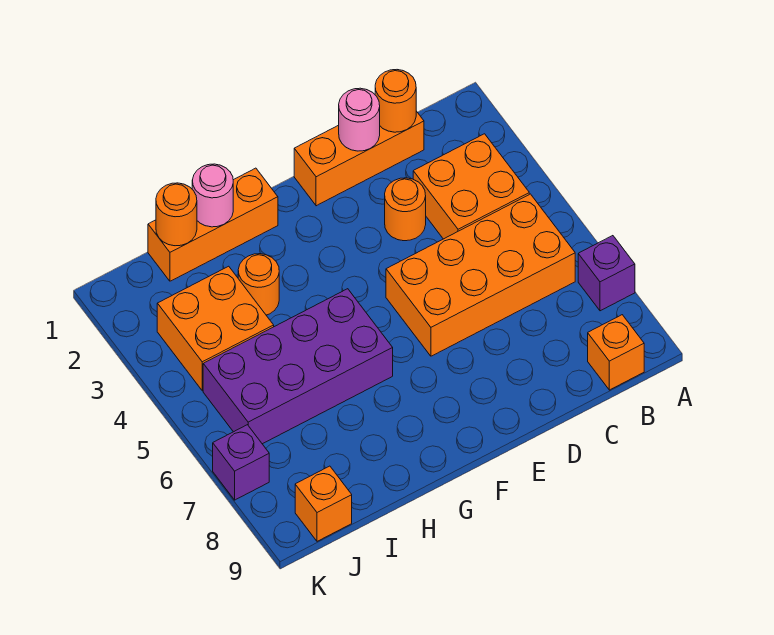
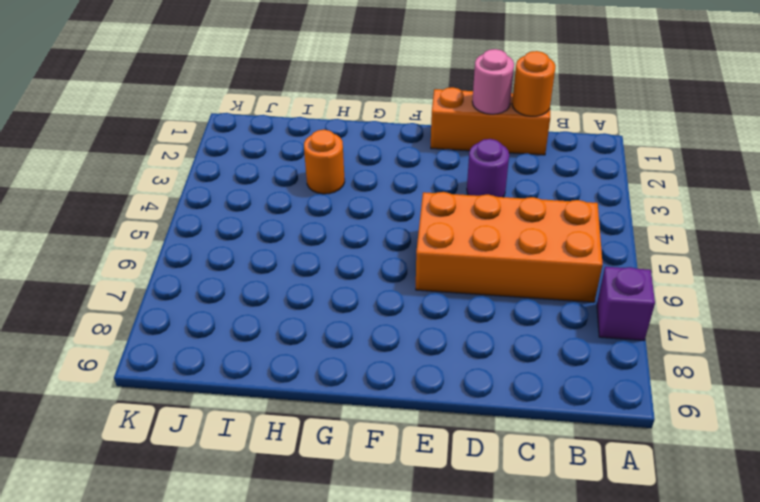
purple 1x1 round brick [467,139,509,197] -> orange 1x1 round brick [385,178,426,241]
none -> orange 2x2 brick [413,134,529,239]
none -> orange 1x1 brick [588,315,644,390]
none -> orange 1x3 brick [148,168,278,281]

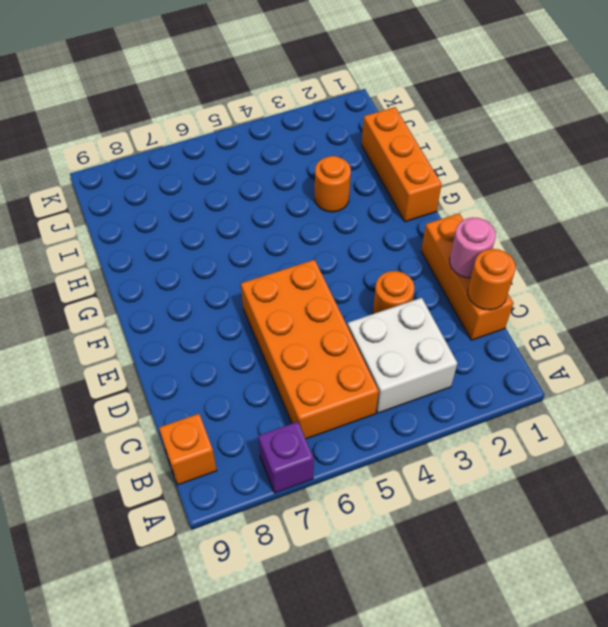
white 2x2 brick [347,298,457,413] -> orange 2x2 brick [413,134,529,239]
none -> purple 2x4 brick [203,289,393,444]
none -> orange 2x2 brick [157,266,274,391]
none -> orange 1x1 brick [295,466,352,541]

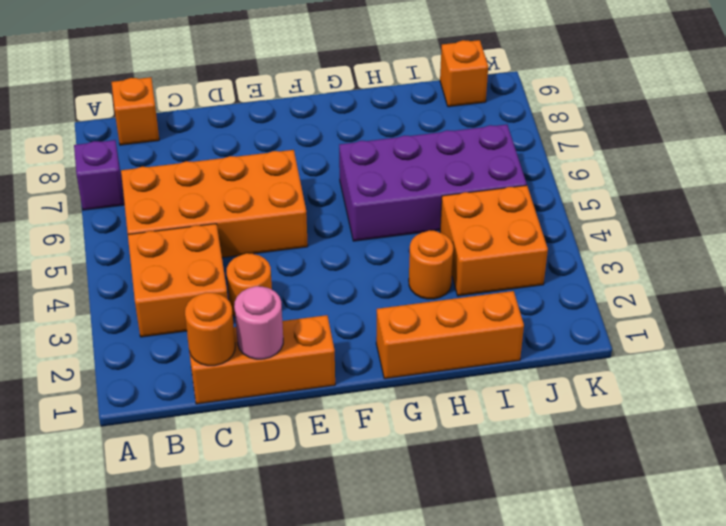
none -> purple 1x1 brick [213,425,269,500]
none -> pink 1x1 round brick [192,164,233,227]
none -> orange 1x1 round brick [156,183,197,246]

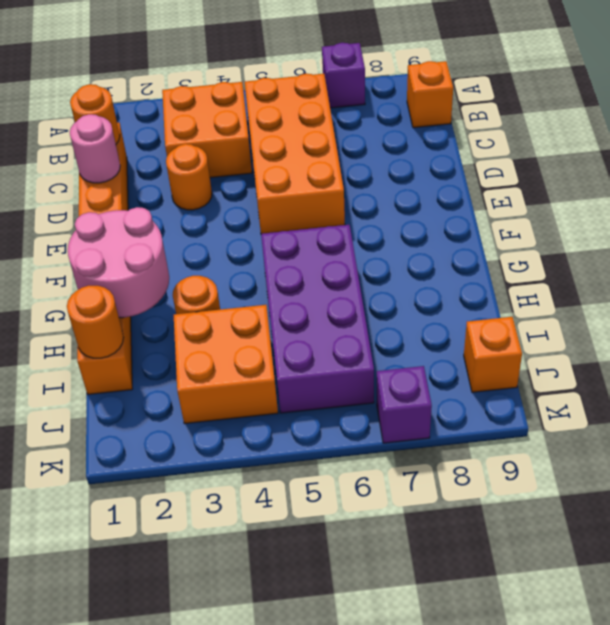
pink 2x2 round brick [68,207,169,318] -> pink 1x1 round brick [192,164,233,227]

